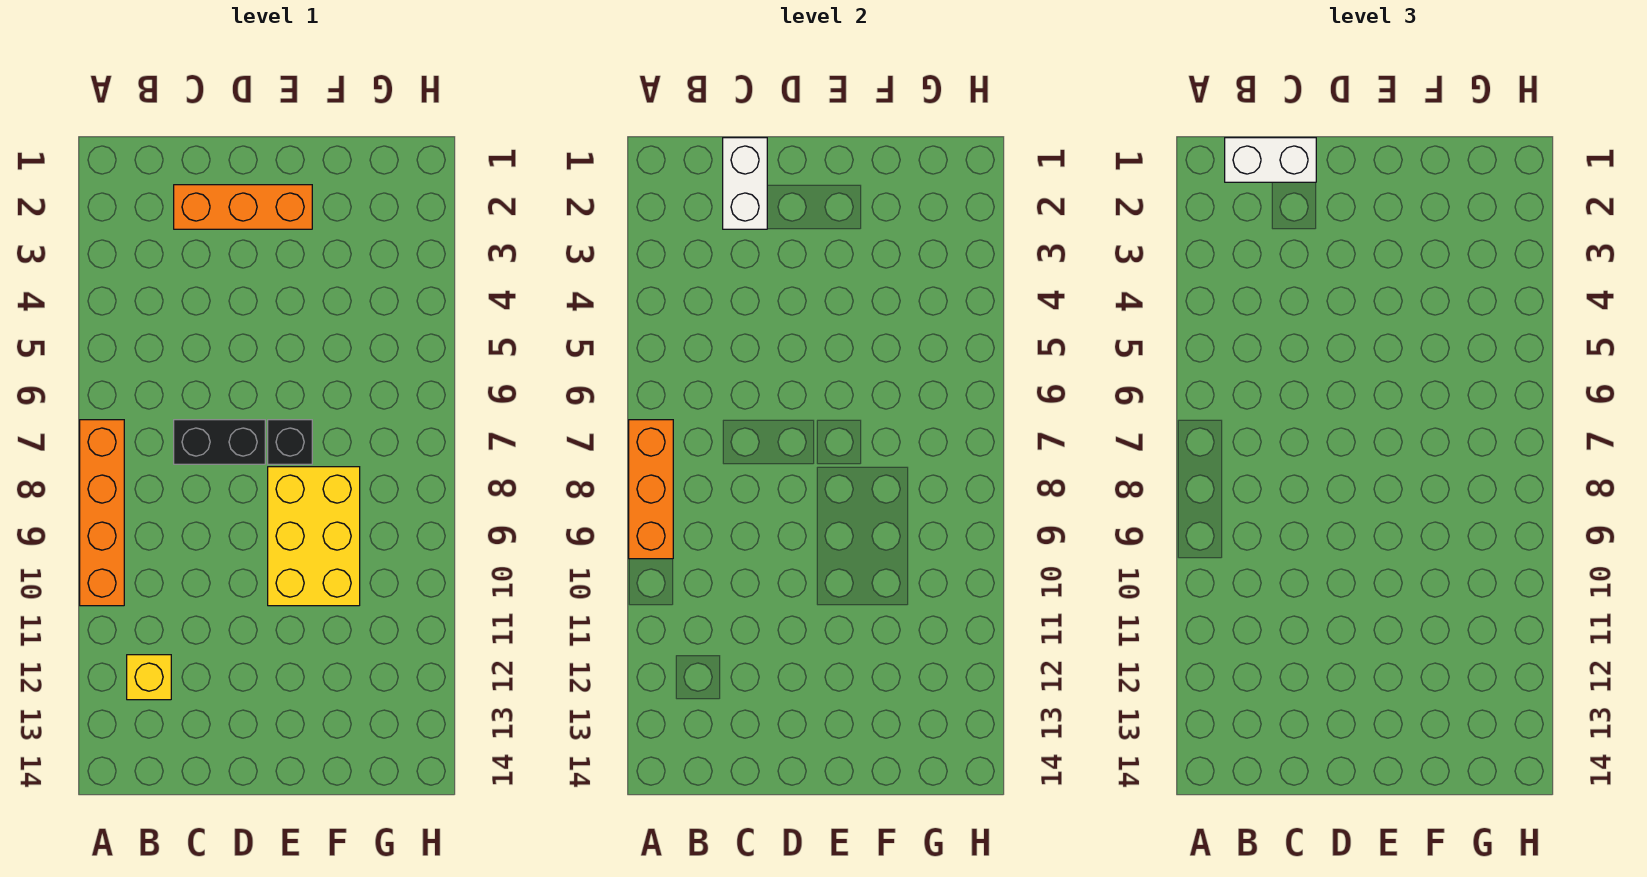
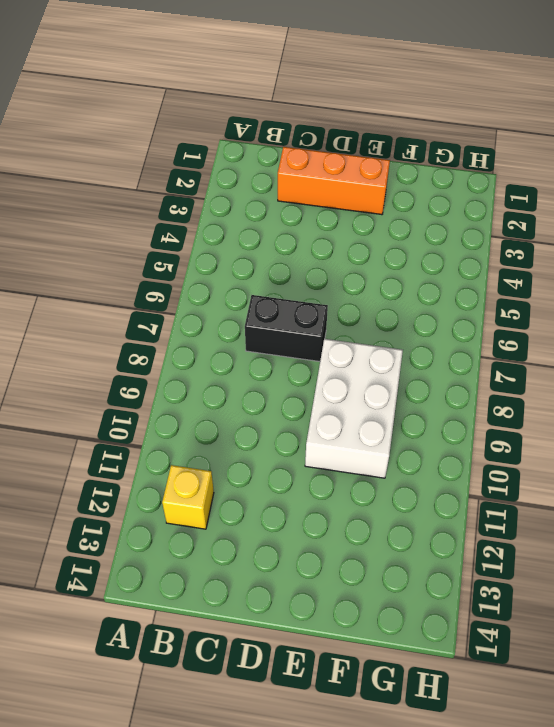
white 2x3 brick [305,339,403,478] -> yellow 2x3 brick [268,467,360,606]
none -> orange 1x4 brick [80,420,124,606]
none -> black 1x1 brick [268,420,312,464]

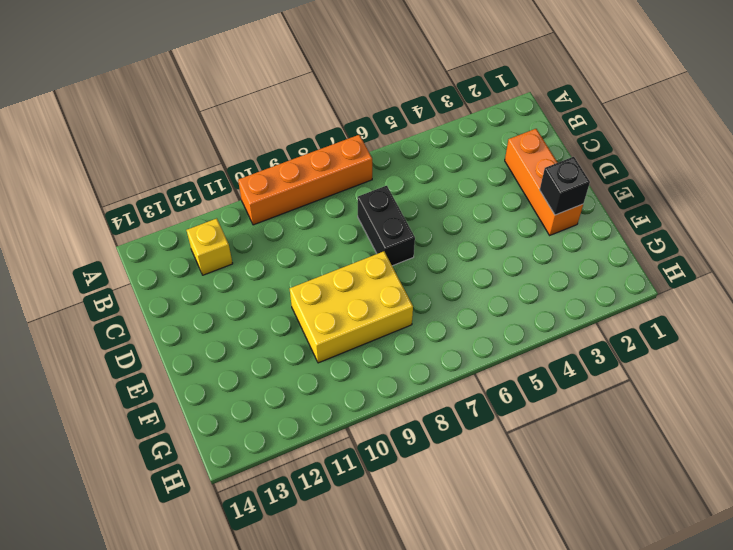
black 1x1 brick [540,157,590,215] -> black 1x1 brick moved to [268,420,312,464]
none -> orange 1x3 brick [629,420,673,559]
none -> white 1x2 brick [723,138,767,229]

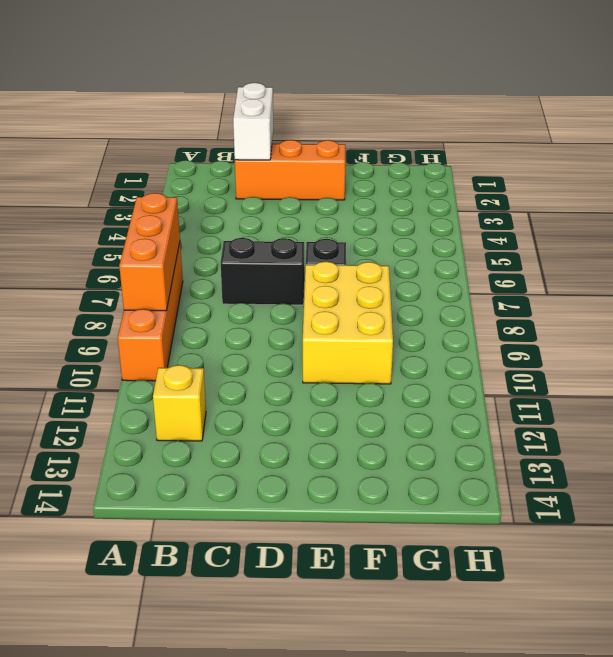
none -> white 1x2 brick [1225,138,1316,182]

